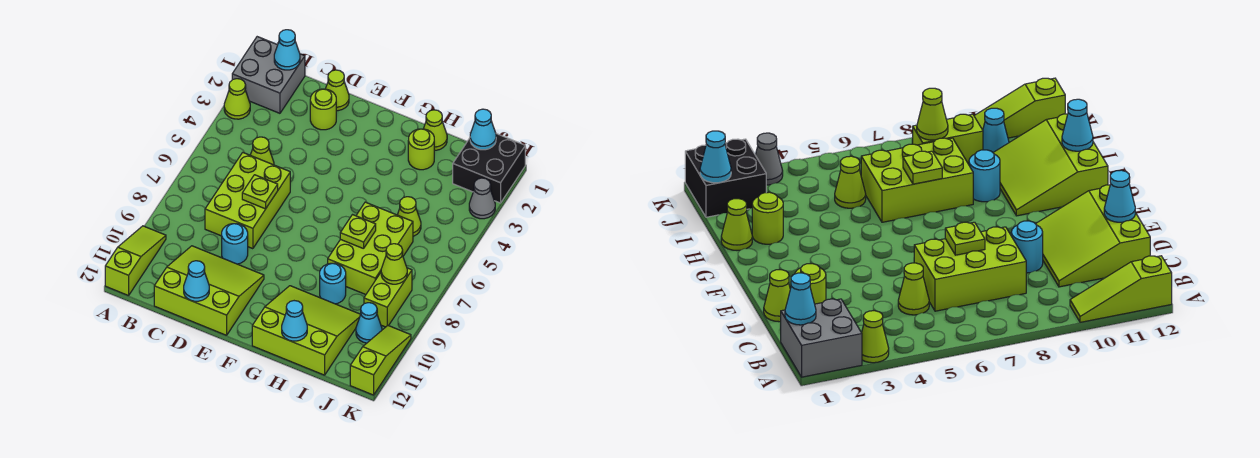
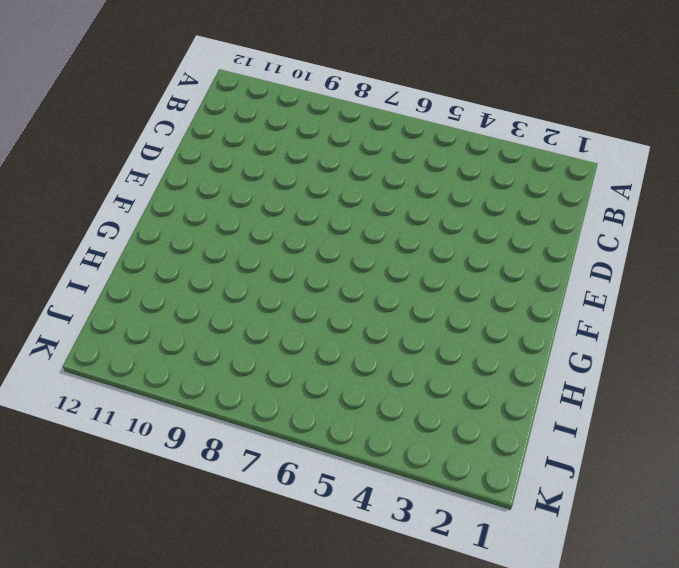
none -> grey 2x2 brick [232,37,305,113]
none -> lime 1x1 cone [224,79,250,119]
none -> lime 1x3 slope [105,226,166,296]

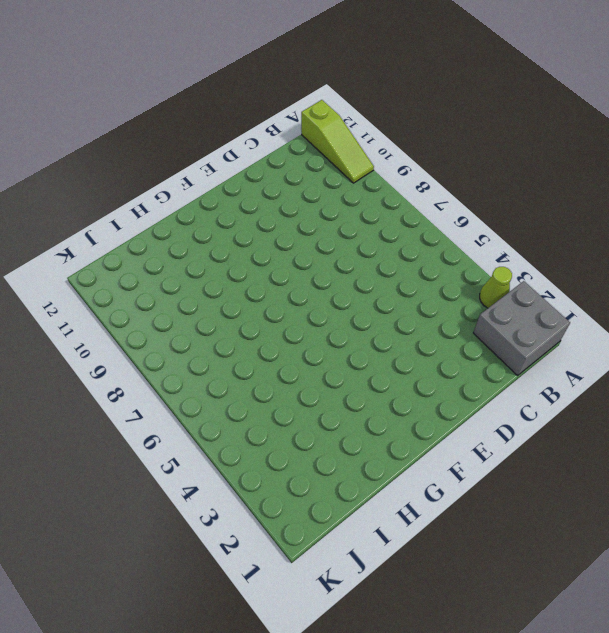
none -> lime 1x1 cone [250,137,274,165]
none -> lime 2x3 brick [205,153,290,249]
none -> lime 3x3 slope [154,246,264,335]

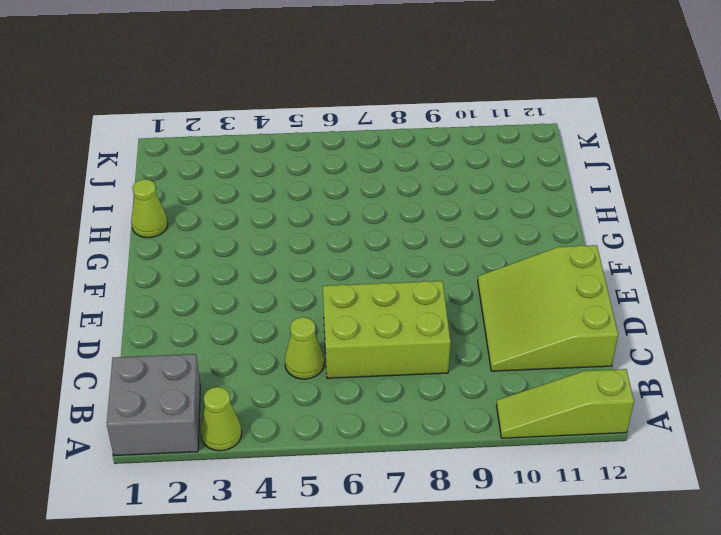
none -> lime 1x1 cone [326,70,349,111]
none -> lime 1x1 round brick [310,89,336,130]
none -> cyan 1x1 round brick [222,224,248,264]

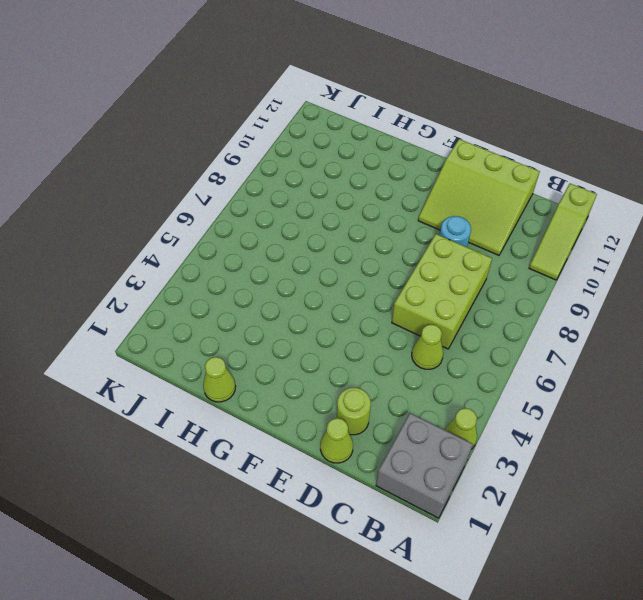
none -> lime 3x3 slope [252,286,361,375]
none -> lime 1x1 round brick [408,129,434,170]
none -> lime 2x3 brick [328,202,413,295]

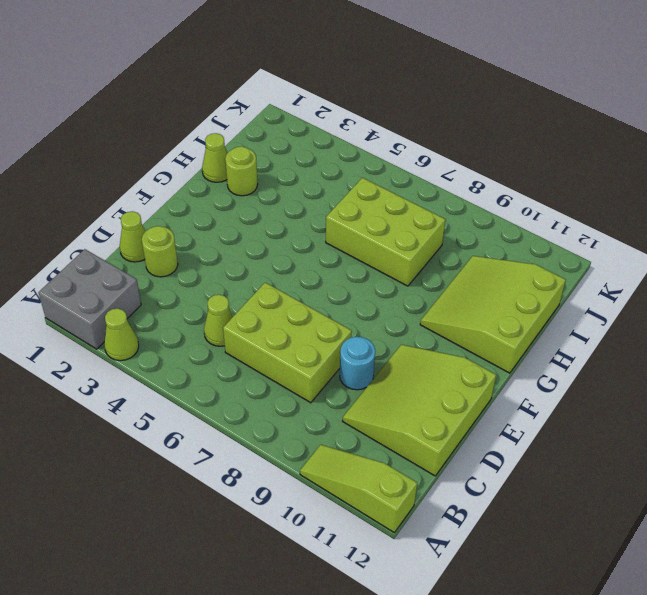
none -> cyan 1x1 round brick [320,263,346,304]
none -> lime 1x1 cone [398,197,421,236]
none -> black 2x2 brick [453,134,525,203]

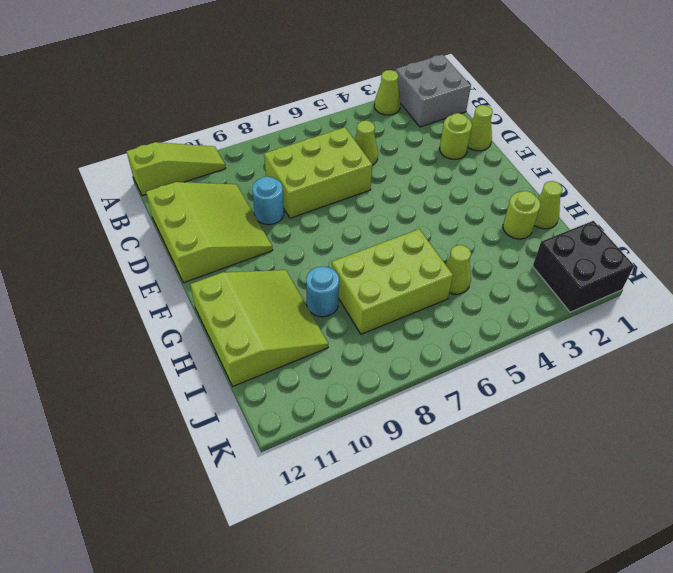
none -> lime 1x2 brick [364,268,412,327]
none -> cyan 1x1 cone [356,303,382,343]
none -> grey 1x1 cone [469,178,495,219]

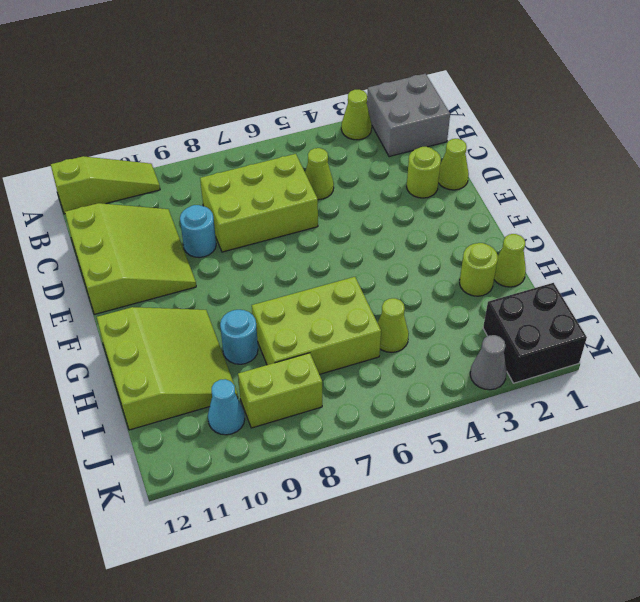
none -> lime 1x3 slope [350,326,411,395]
none -> cyan 1x1 cone [274,30,300,70]
none -> lime 1x1 plate [242,175,278,209]

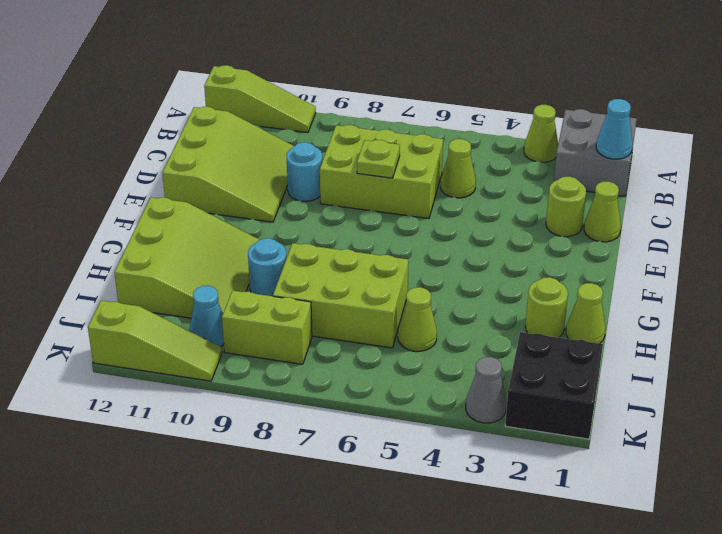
none -> cyan 1x1 cone [184,261,209,301]
none -> lime 1x1 plate [340,215,376,249]
none -> cyan 1x1 cone [282,301,307,341]

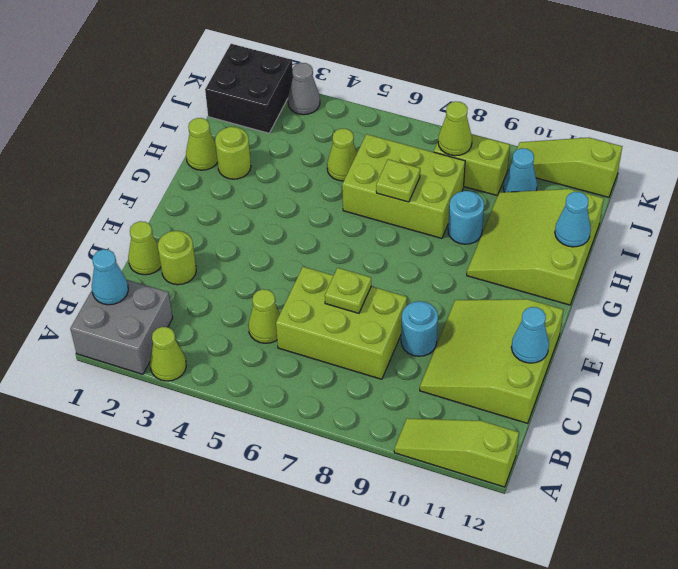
none -> cyan 1x1 cone [470,109,496,150]

